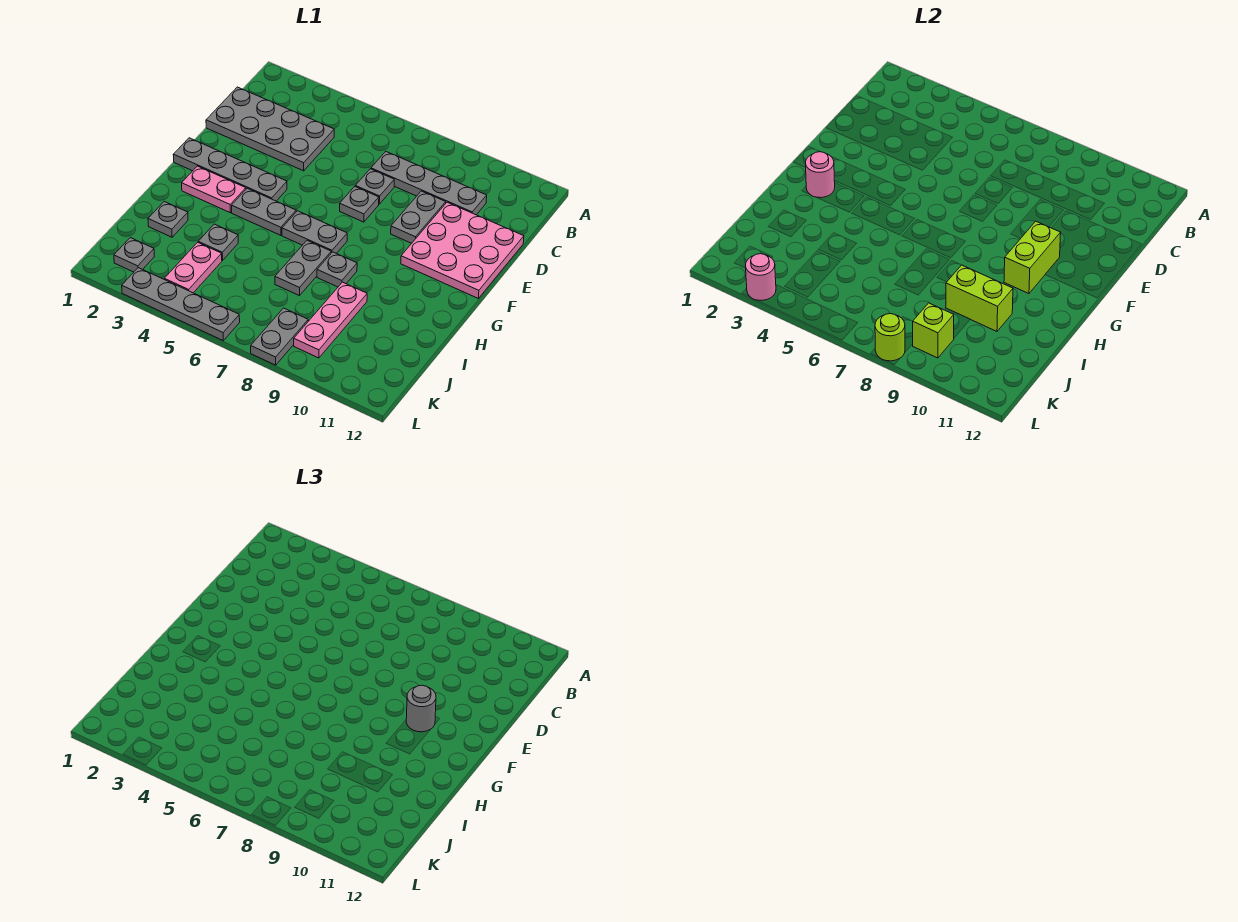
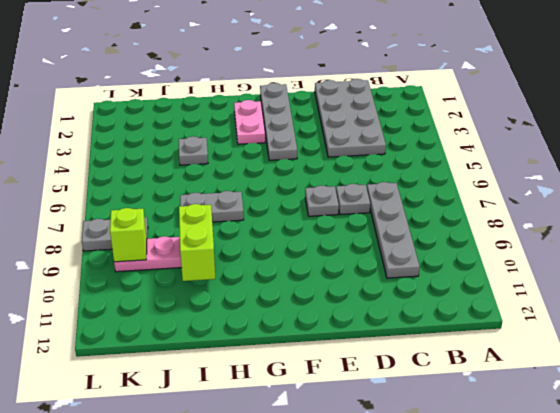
none -> grey 1x2 plate [391,191,446,243]
none -> pink 3x3 plate [401,202,524,298]
none -> grey 1x2 plate [232,188,296,235]

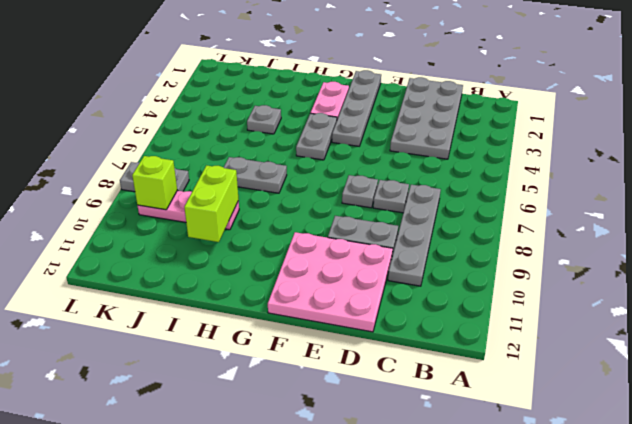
none -> grey 1x2 plate [282,211,347,253]
none -> grey 1x1 plate [317,252,357,287]
none -> grey 1x1 plate [148,202,188,237]

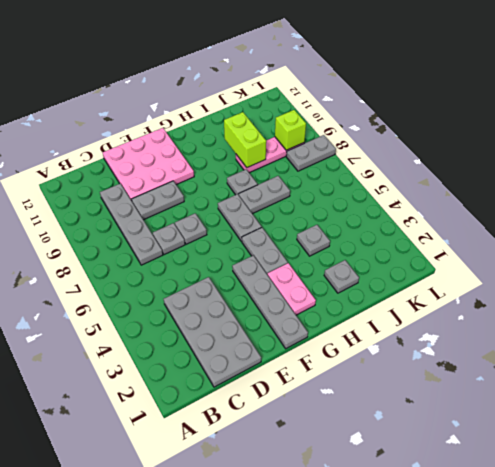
none -> pink 1x2 plate [164,242,222,293]
none -> grey 1x1 plate [114,238,154,272]
none -> grey 1x4 plate [122,268,240,340]

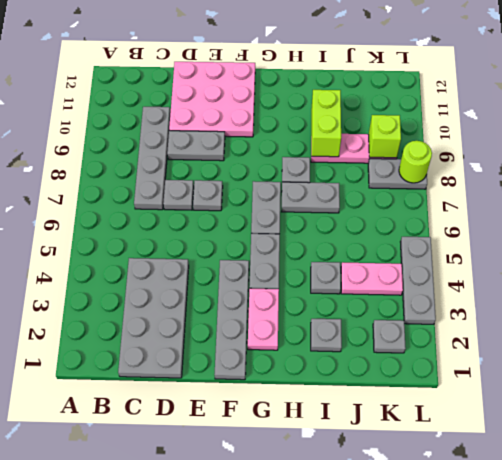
grey 1x3 plate [401,237,436,324] -> grey 1x4 plate [122,268,240,340]
none -> lime 1x2 brick [1004,221,1061,294]
none -> pink 1x1 round brick [805,152,835,198]
none -> pink 1x1 round brick [745,254,776,300]

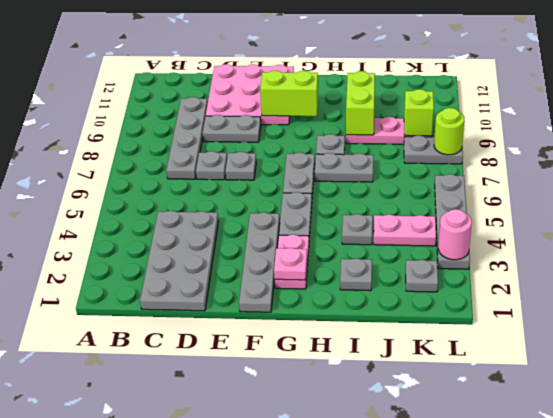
pink 1x1 plate [274,248,307,280] -> pink 1x1 round brick [805,152,835,198]
none -> grey 1x1 round brick [406,685,436,732]

